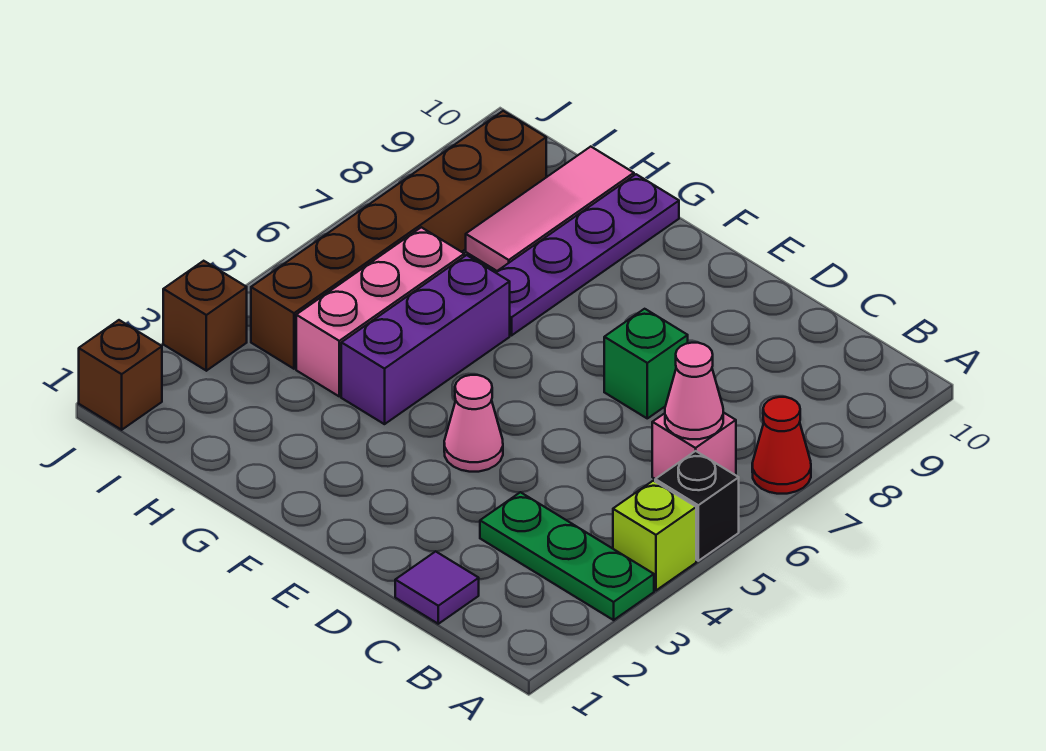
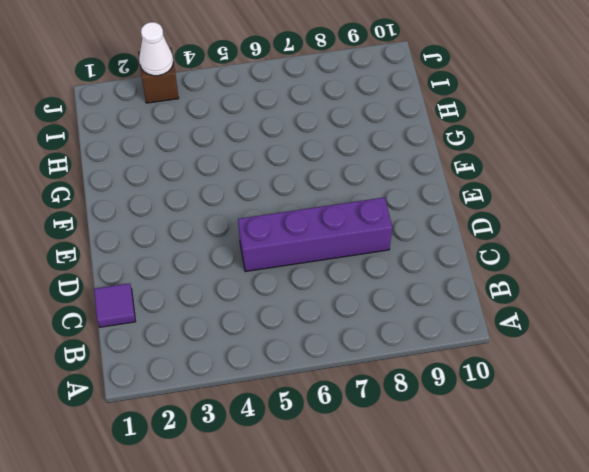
purple 1x4 brick [238,197,392,272] -> green 1x1 brick [604,309,688,418]
white 1x1 cone [139,22,173,76] -> none
none -> green 1x3 plate [480,492,654,620]
none -> lime 1x1 brick [613,481,696,590]
none -> black 1x1 brick [655,451,739,561]

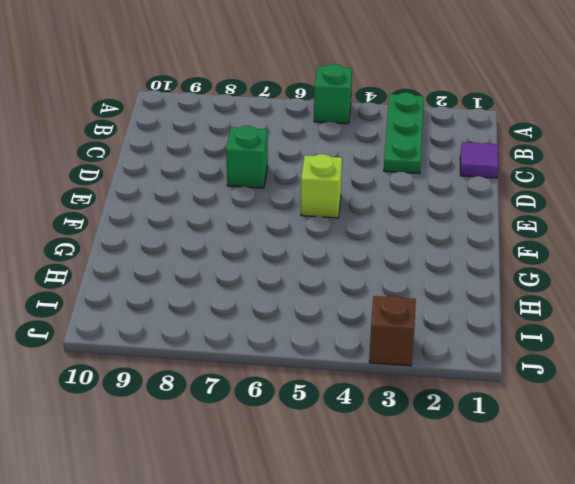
green 1x1 brick [314,64,352,124] -> black 1x1 brick [655,451,739,561]
lime 1x1 brick [301,154,342,218] -> lime 1x1 brick moved to [613,481,696,590]
none -> red 1x1 cone [752,397,811,494]
none -> pink 1x1 brick [652,412,736,479]
none -> pink 1x1 cone [444,375,503,472]

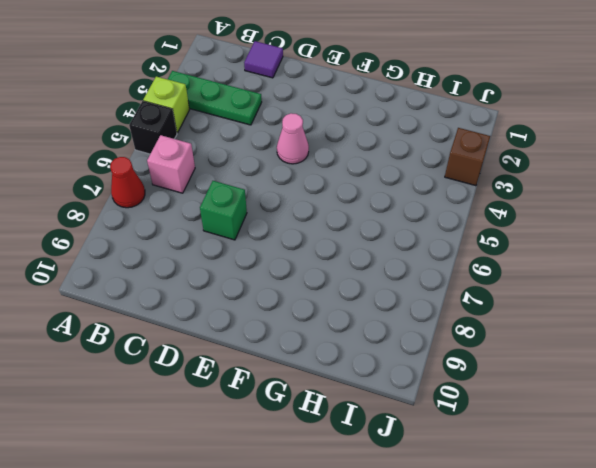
none -> purple 1x3 brick [341,255,510,424]
none -> purple 1x4 plate [495,174,679,335]
none -> pink 1x3 brick [296,227,464,396]

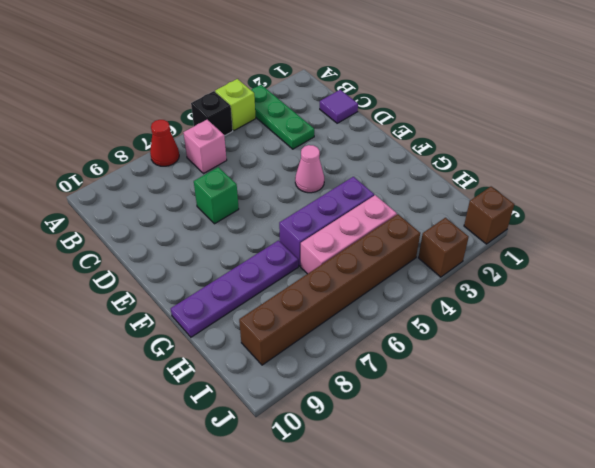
none -> pink 1x3 tile [466,147,634,271]
none -> pink 1x1 cone [665,343,723,439]

